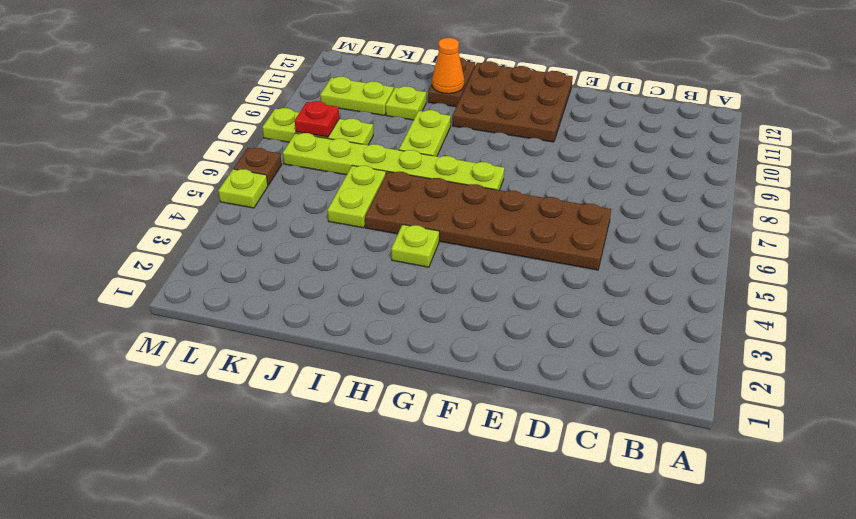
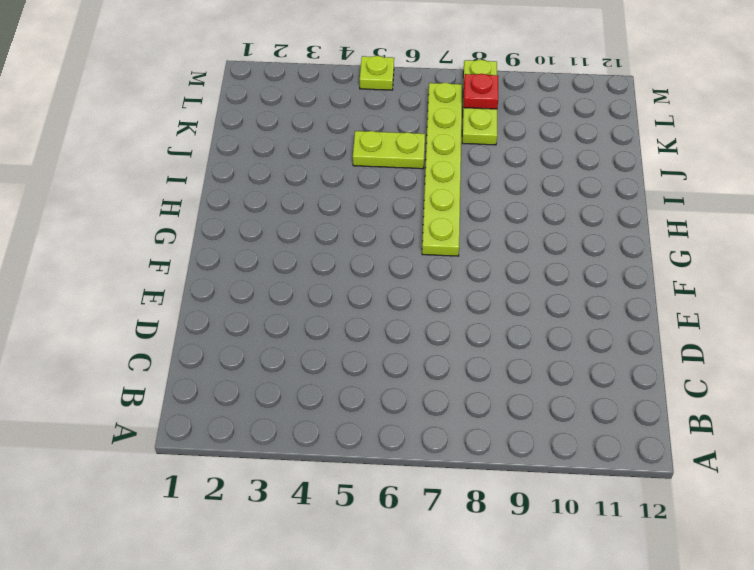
none -> brown 2x6 plate [365,172,611,270]
none -> brown 3x3 plate [453,61,573,142]
none -> lime 1x1 plate [391,224,439,267]

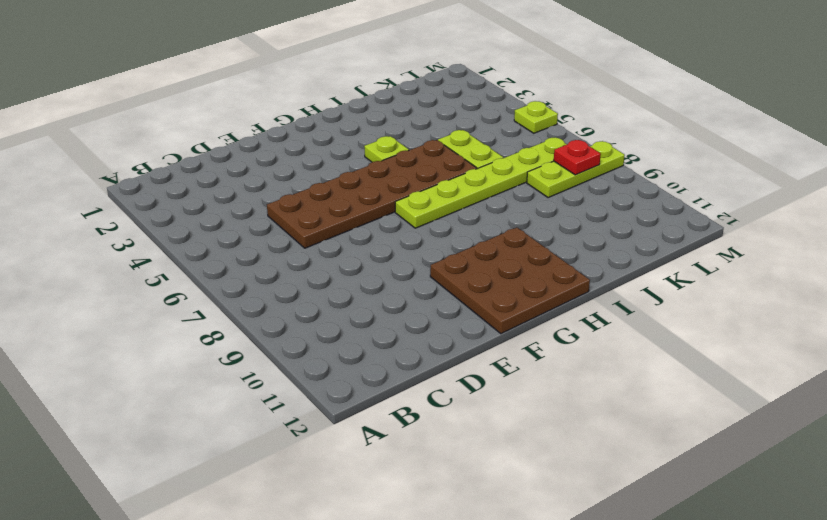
none -> lime 1x2 plate [399,110,451,156]
none -> brown 1x2 plate [428,57,475,107]
none -> lime 1x1 plate [386,86,426,120]

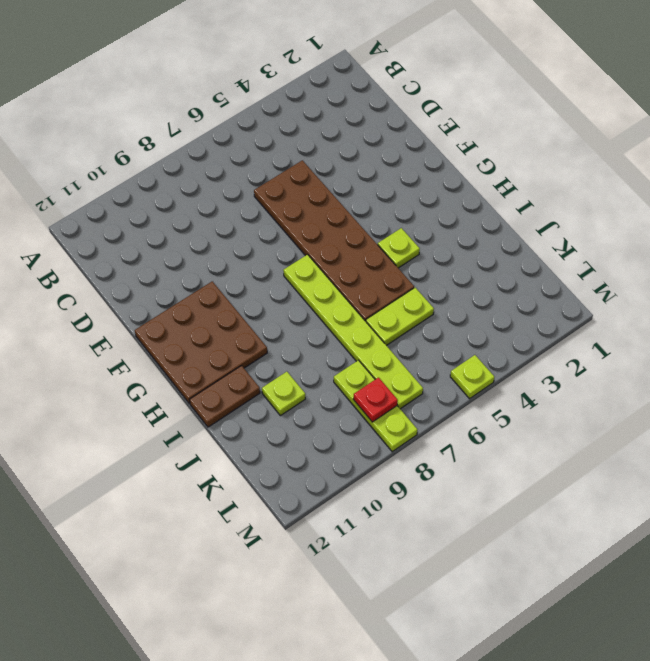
none -> lime 1x2 plate [399,110,451,156]
none -> lime 1x2 plate [320,77,394,115]
none -> brown 1x1 plate [234,148,282,185]

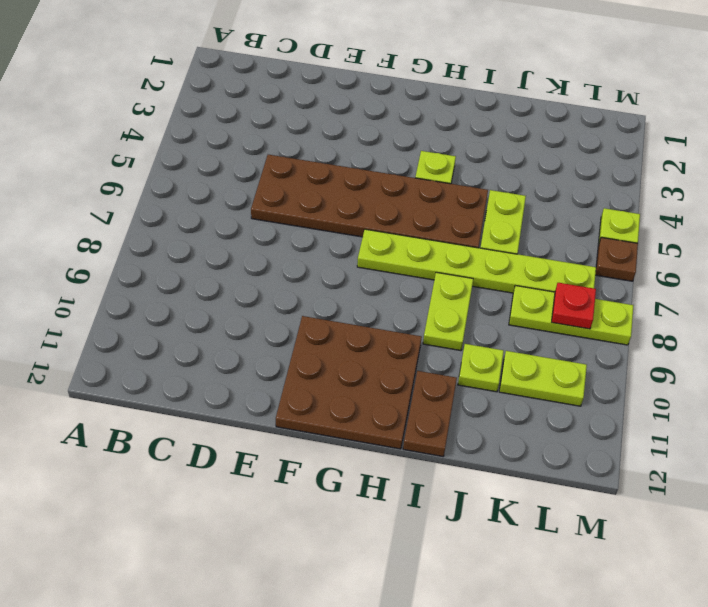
none -> orange 1x1 cone [432,38,464,94]

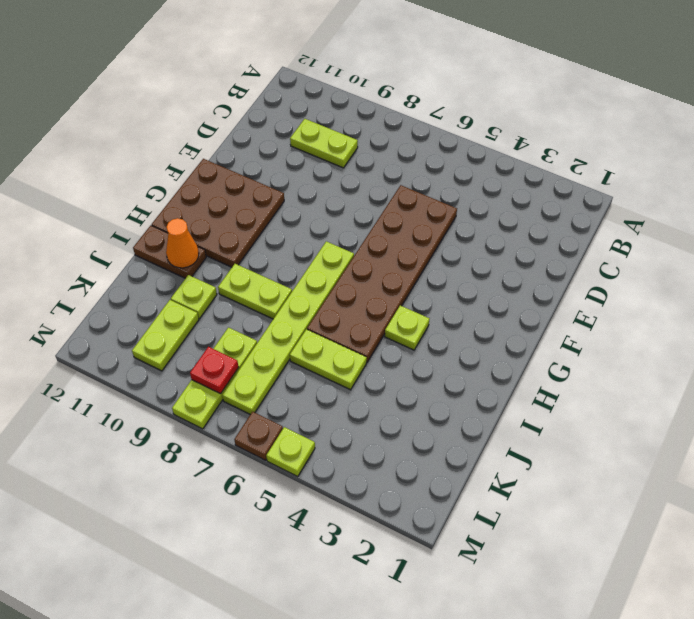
lime 1x2 plate [290,119,358,168] -> none

